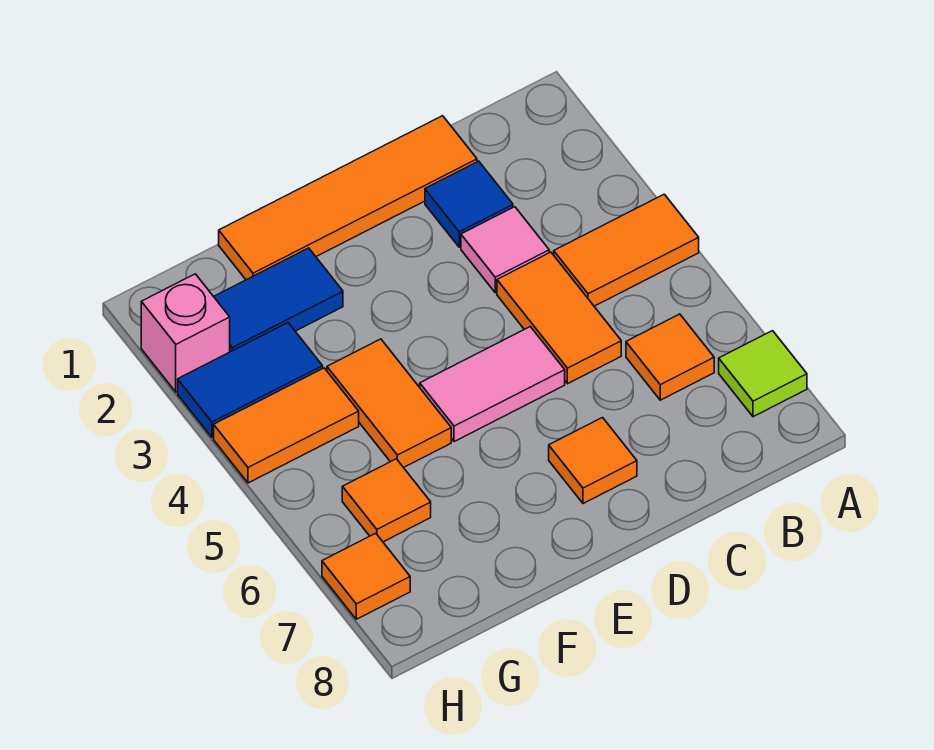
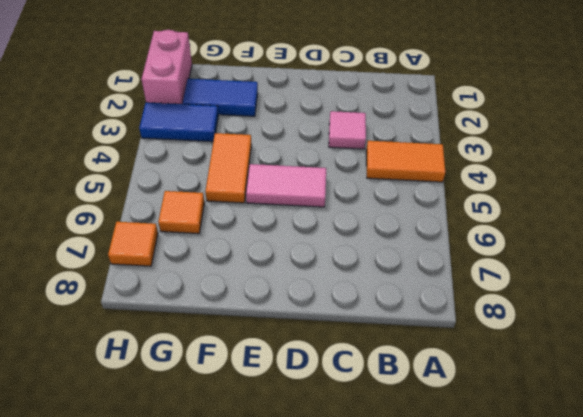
pink 1x2 brick [142,30,192,104] -> pink 1x1 brick [141,274,230,392]
none -> lime 1x1 tile [719,331,807,417]
none -> orange 1x1 tile [626,314,714,400]
none -> orange 1x4 tile [219,116,477,280]

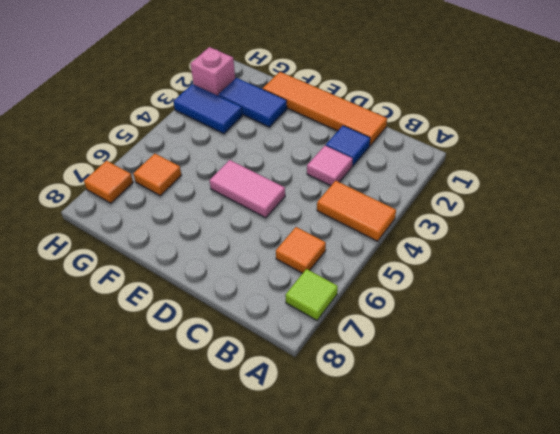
none -> orange 1x2 tile [497,252,621,384]
none -> orange 1x1 tile [549,418,637,504]
none -> orange 1x2 tile [327,339,451,468]

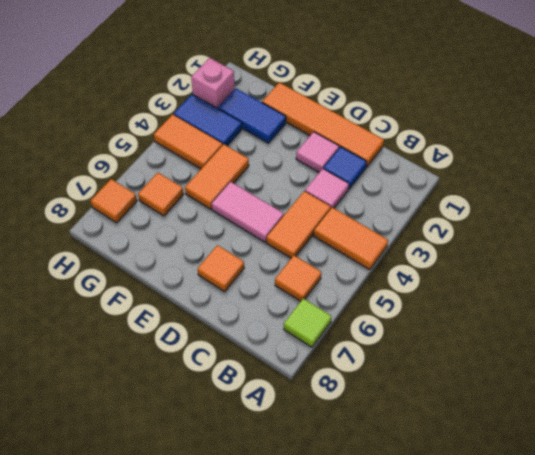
pink 1x1 tile [296,132,339,172] -> none

